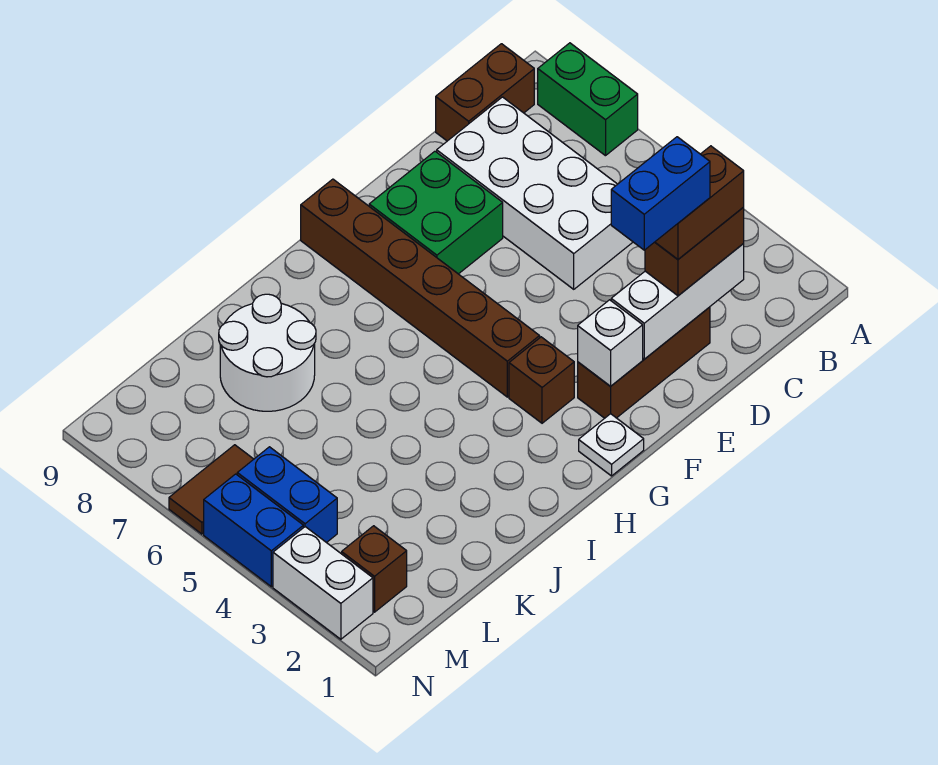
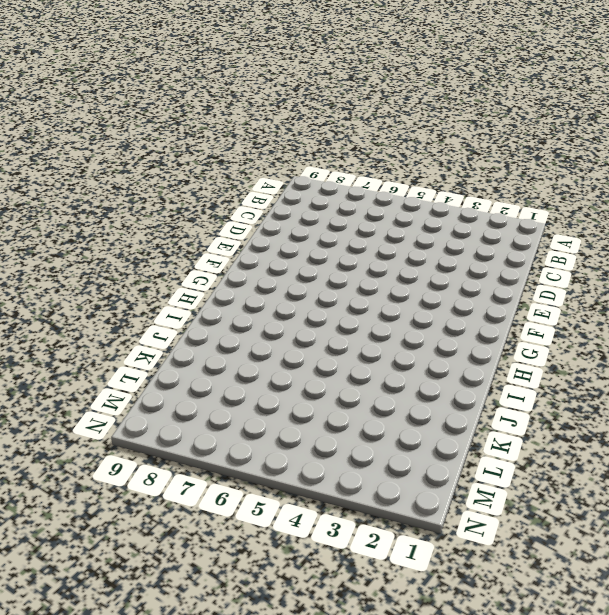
none -> green 1x2 brick [538,43,638,156]
none -> brown 1x2 brick [436,44,534,141]
none -> white 2x4 brick [437,97,633,289]

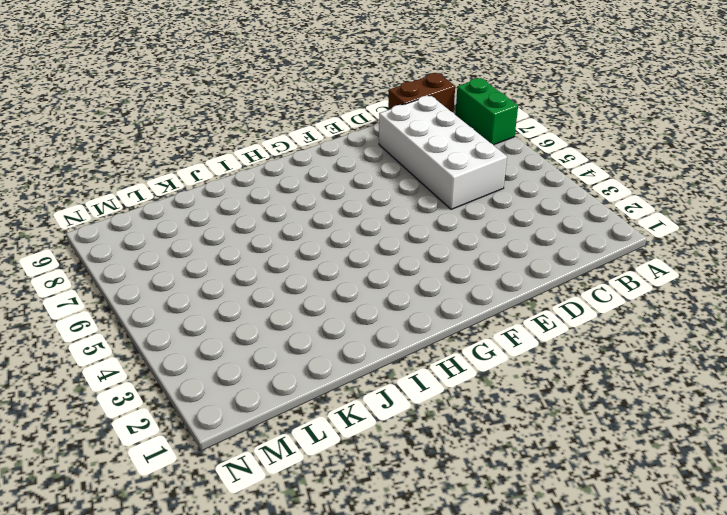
none -> brown 1x3 brick [578,307,710,418]
none -> green 2x2 brick [369,151,503,274]
none -> white 1x1 plate [579,414,644,476]

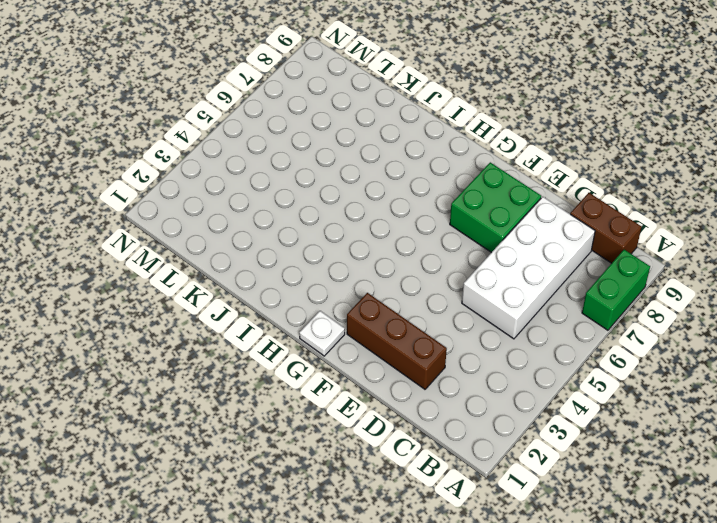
none -> brown 1x1 brick [509,337,574,423]
none -> brown 1x6 brick [301,179,540,397]
none -> white 2x2 round brick [219,294,316,411]

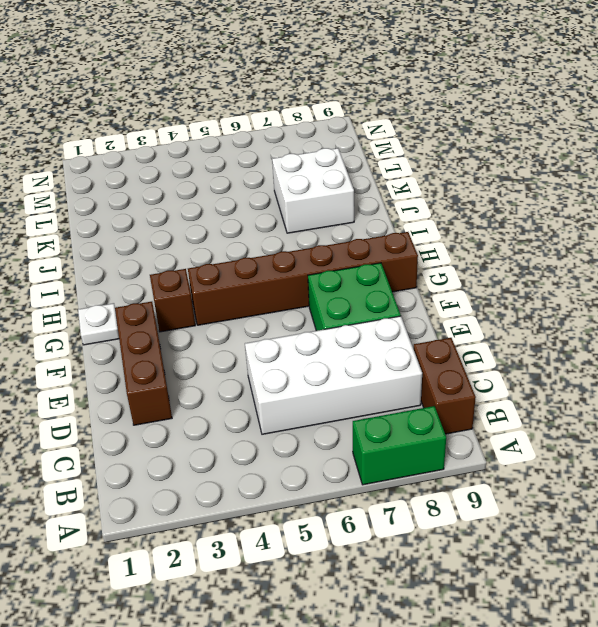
white 2x2 brick [272,148,354,233] -> white 2x2 round brick [219,294,316,411]
none -> brown 1x1 brick [342,526,407,612]
none -> blue 1x2 brick [237,447,337,543]
none -> brown 1x2 tile [169,445,254,534]

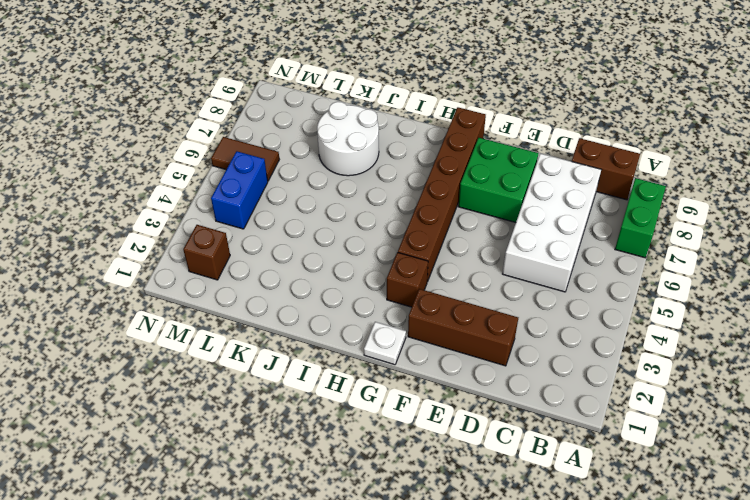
none -> white 1x2 brick [273,527,373,639]
none -> blue 1x2 brick [204,474,303,587]
none -> white 1x3 brick [611,244,744,359]

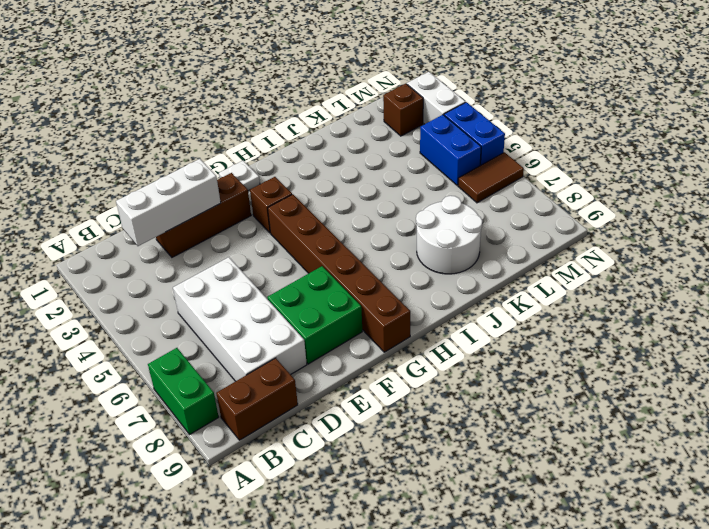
none -> white 1x1 brick [578,300,643,386]
none -> brown 1x2 brick [645,207,744,296]
none -> brown 1x2 brick [655,146,744,259]

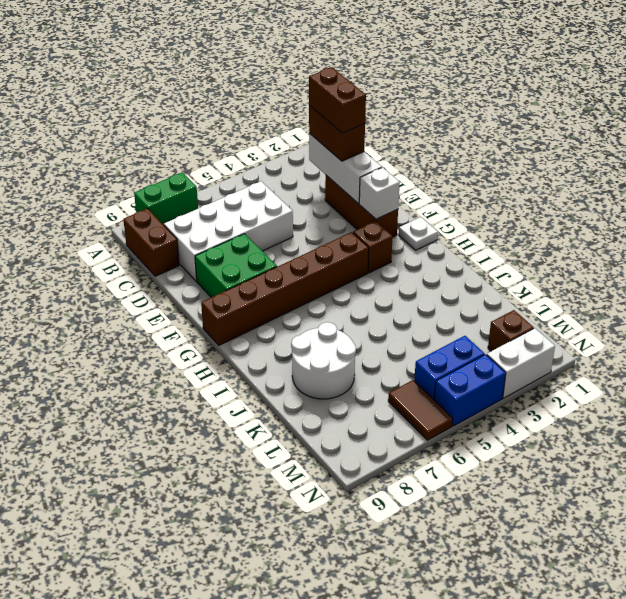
none -> blue 1x2 brick [611,137,710,250]

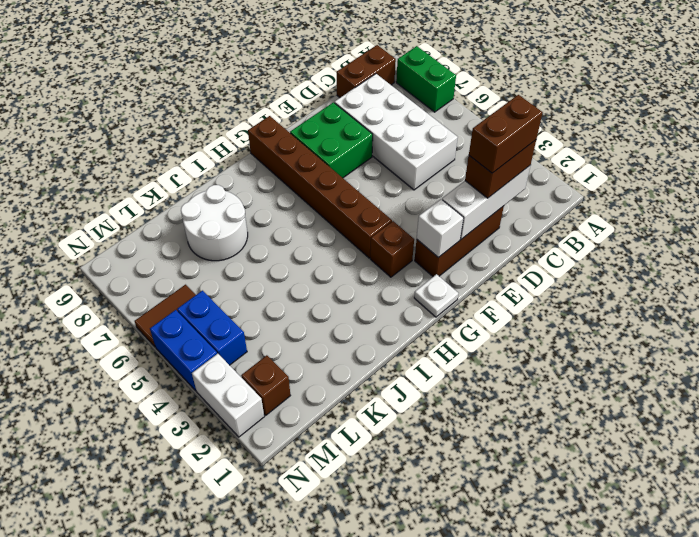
none -> blue 1x2 brick [611,137,710,250]

